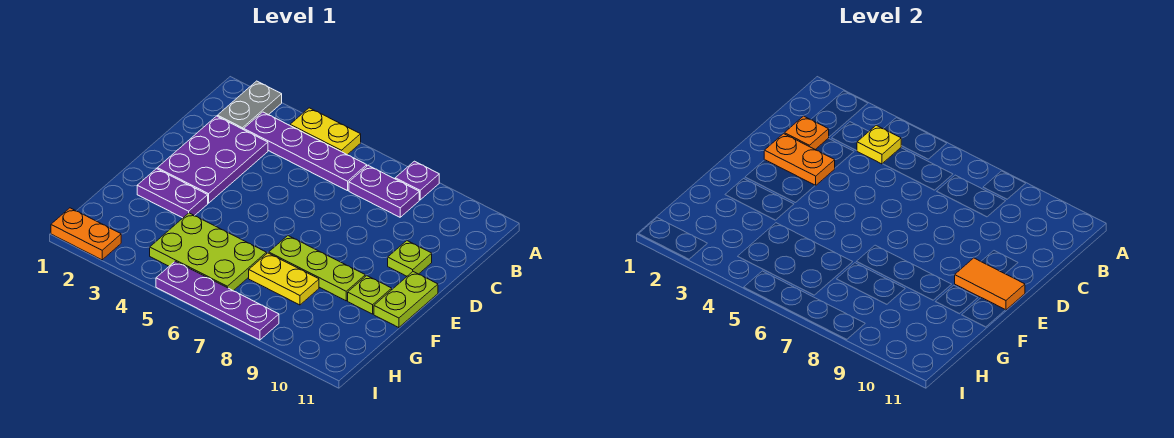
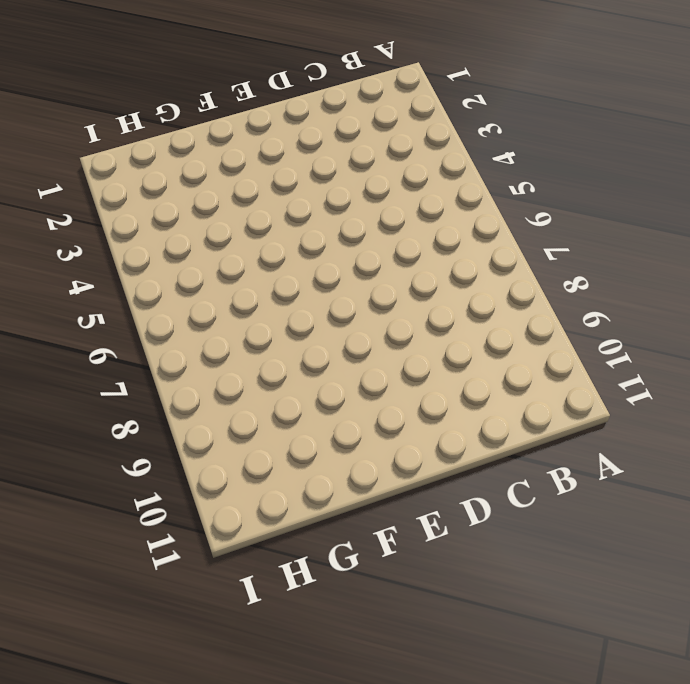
none -> grey 1x2 plate [218,81,282,130]
none -> yellow 1x2 plate [290,108,361,155]
none -> purple 1x1 plate [395,161,439,200]

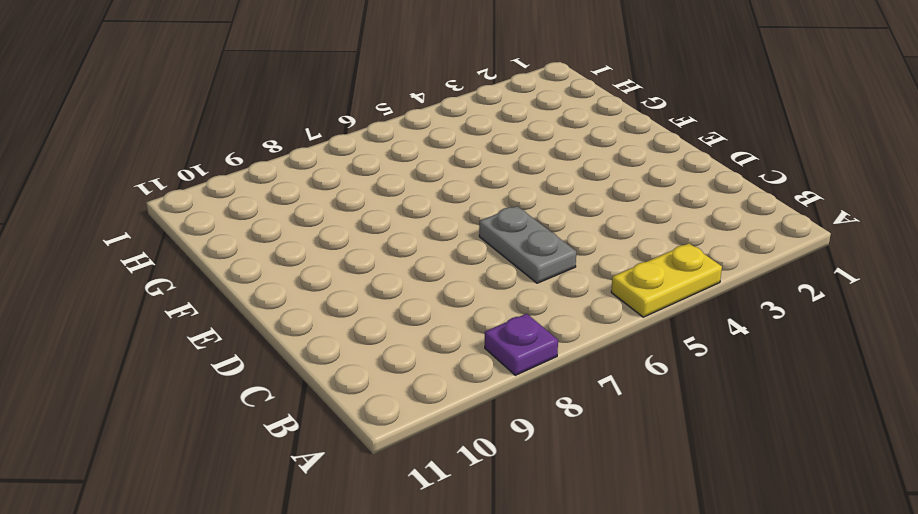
grey 1x2 plate [479,206,576,283] -> grey 1x2 plate moved to [218,81,282,130]
none -> purple 1x4 plate [244,112,367,191]
none -> purple 1x2 plate [349,166,419,217]
none -> purple 2x3 plate [157,116,268,203]

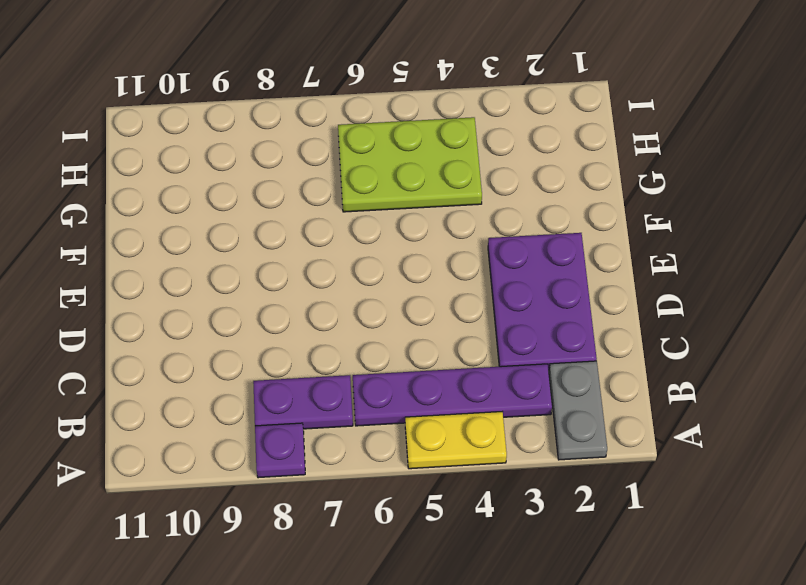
none -> lime 1x1 plate [388,241,432,276]
none -> lime 1x2 plate [374,272,438,328]
none -> purple 1x2 plate [137,169,208,218]

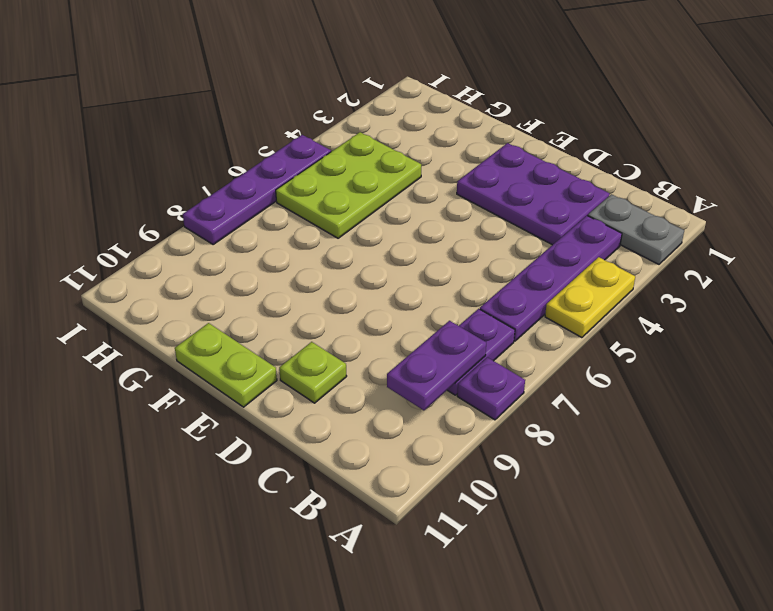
purple 1x2 plate [387,321,486,410] -> purple 1x2 plate moved to [137,169,208,218]
none -> lime 1x3 plate [269,236,365,301]
none -> lime 1x1 plate [348,276,392,314]
none -> yellow 1x2 plate [249,253,319,305]

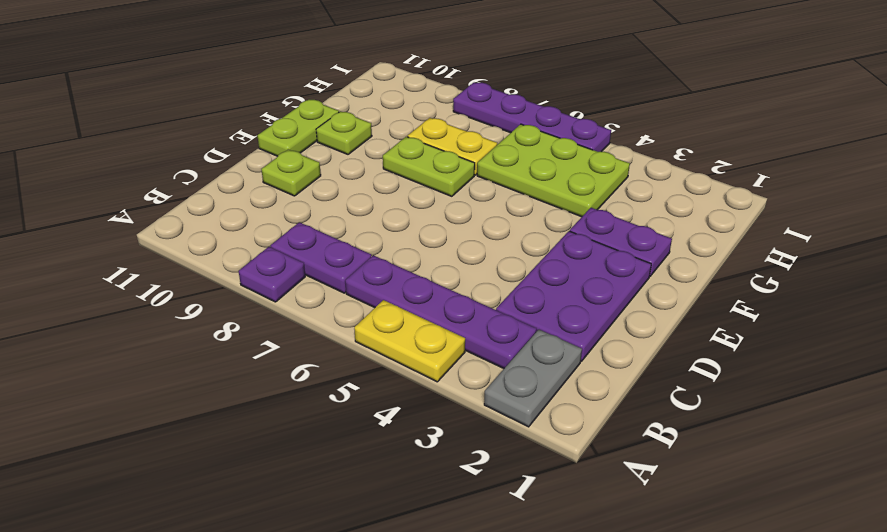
lime 1x2 plate [383,137,475,196] -> lime 1x3 plate [269,236,365,301]
none -> orange 1x2 plate [51,208,121,260]
none -> yellow 1x1 plate [857,125,901,164]
none -> orange 1x1 plate [784,116,829,150]

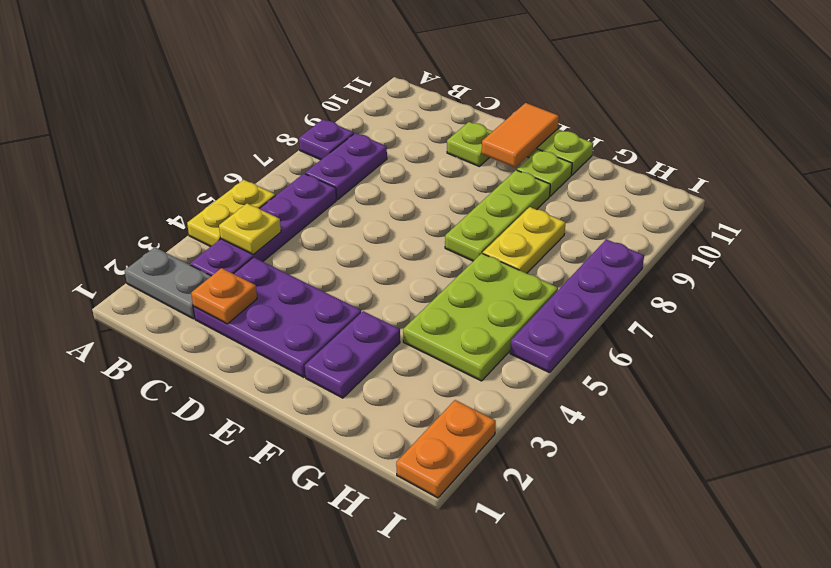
none -> orange 1x2 plate [764,134,835,186]

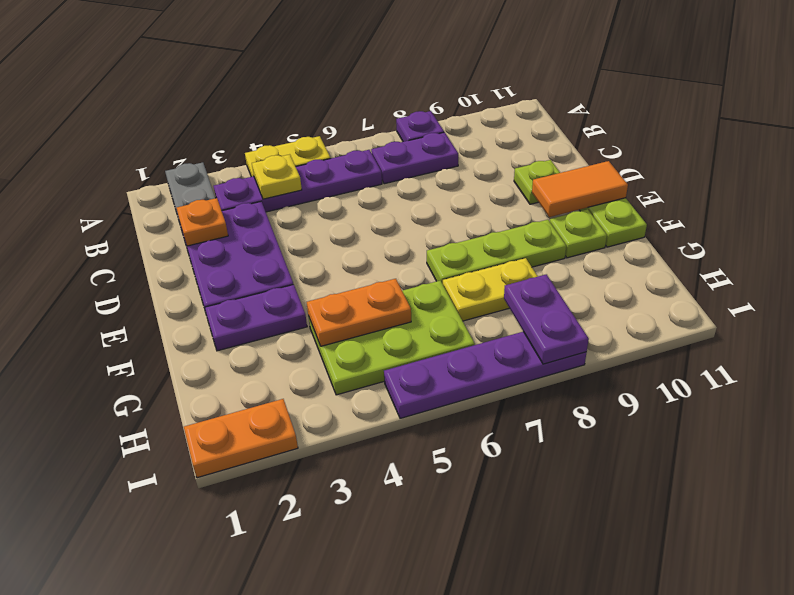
orange 1x2 plate [307,279,411,346] -> orange 1x2 plate moved to [764,134,835,186]
purple 1x2 plate [504,274,589,364] -> none

